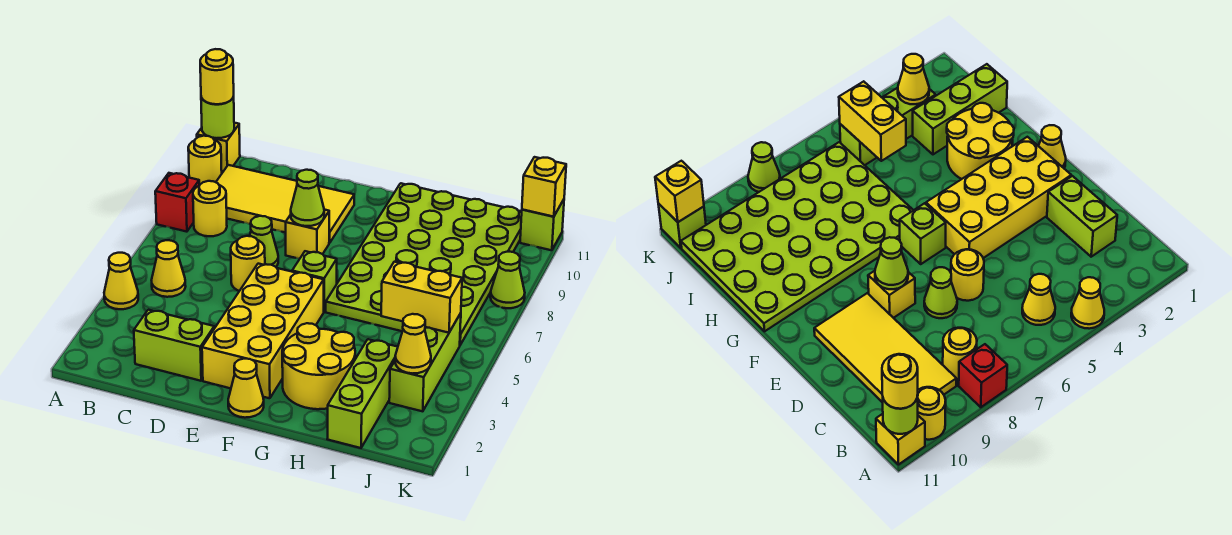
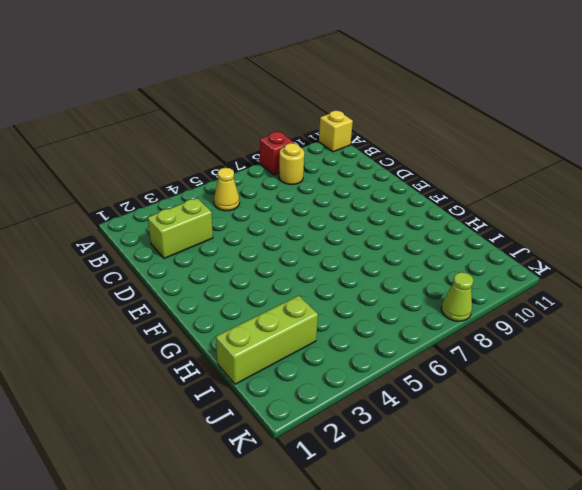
lime 1x2 brick [148,198,213,259] -> lime 1x2 brick turned to [134,310,214,381]
none -> yellow 1x1 cone [104,253,138,309]
none -> yellow 1x1 round brick [188,136,222,185]
none -> yellow 2x4 tile [216,165,354,243]

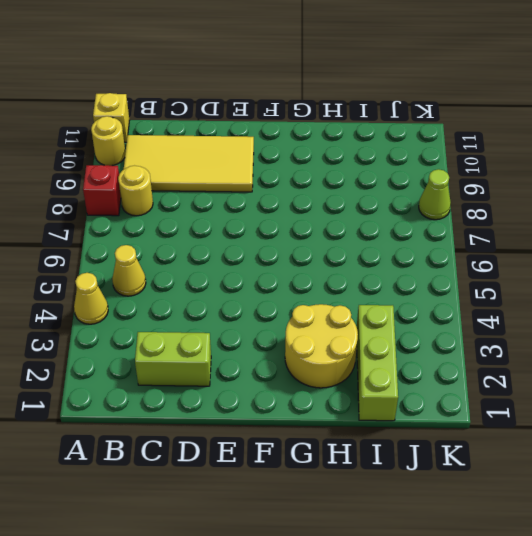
none -> yellow 1x1 round brick [231,236,265,291]
none -> lime 1x1 cone [250,216,278,267]
none -> yellow 2x4 brick [202,264,324,398]

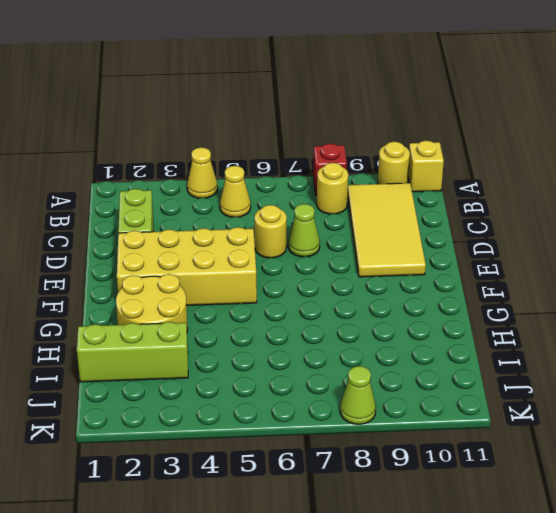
none -> yellow 1x1 brick [286,210,330,259]
none -> yellow 1x1 cone [228,359,264,418]
none -> lime 1x1 brick [292,251,337,312]

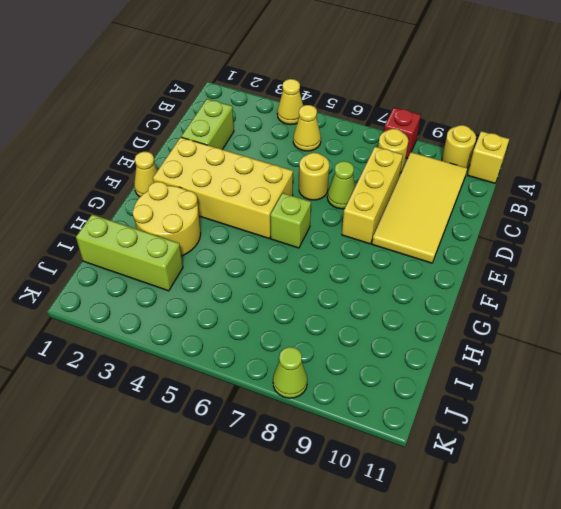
yellow 1x3 brick [342,147,403,244] -> yellow 1x1 brick [286,210,330,259]
none -> lime 4x6 plate [326,183,522,345]
none -> lime 1x3 brick [389,313,461,411]
none -> lime 1x1 brick [520,200,564,250]

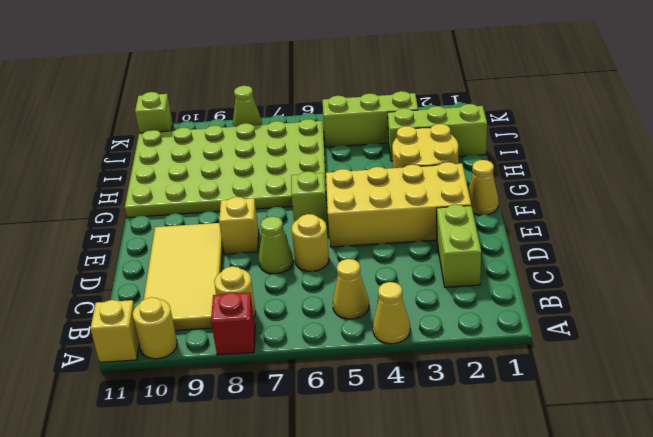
none -> lime 1x1 round brick [201,97,234,138]
none -> lime 1x1 cone [291,170,324,226]
none -> yellow 1x2 brick [381,262,462,333]

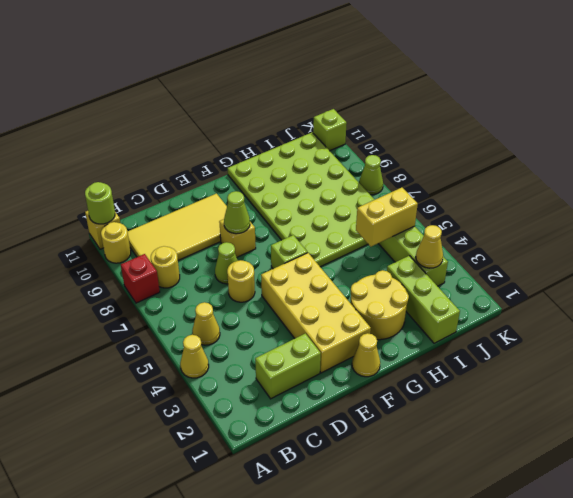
none -> yellow 1x1 brick [522,157,566,217]
none -> yellow 1x1 round brick [200,49,234,104]

